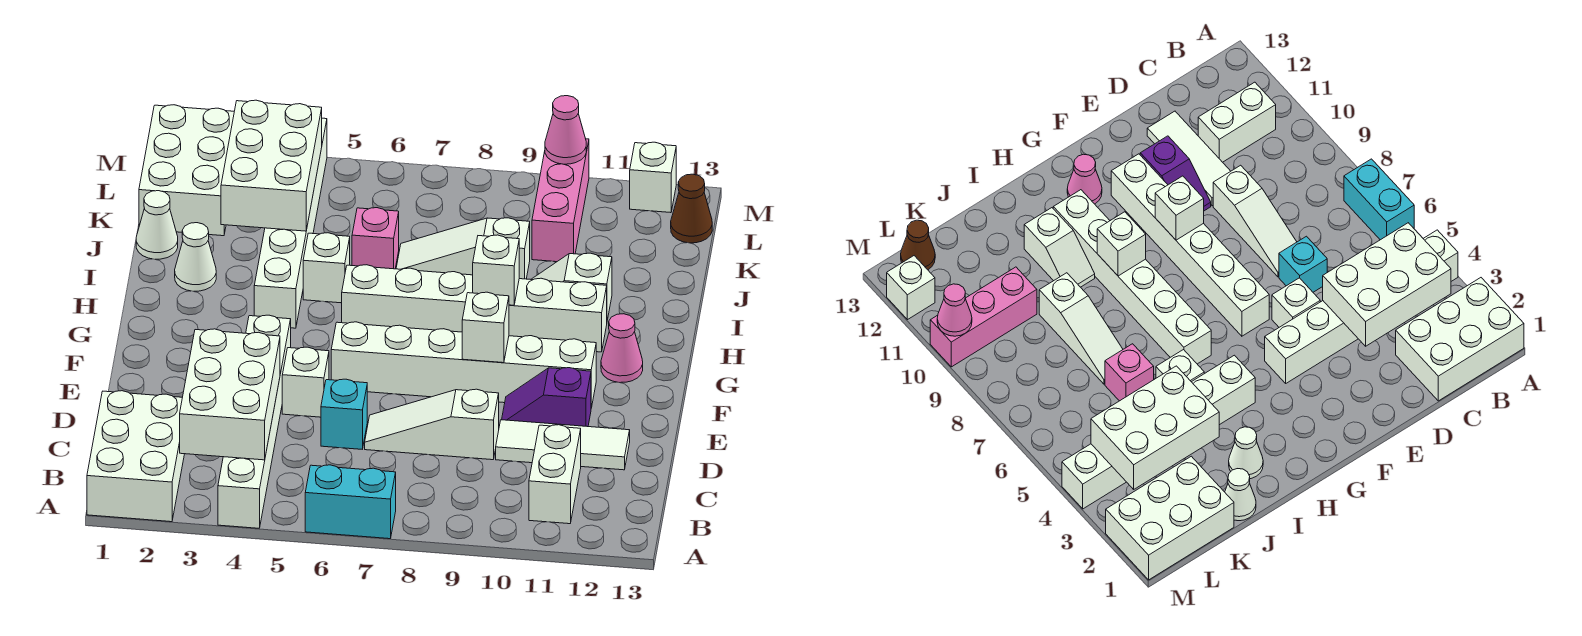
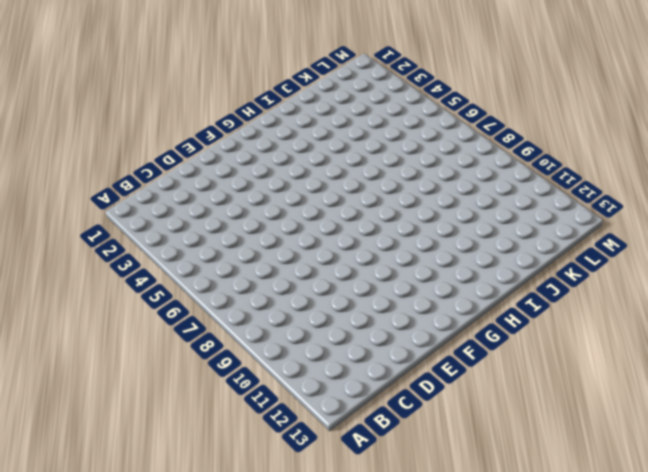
none -> white 2x3 brick [87,391,184,522]
none -> white 1x6 brick [218,315,291,528]
none -> cyan 1x2 brick [305,465,396,539]

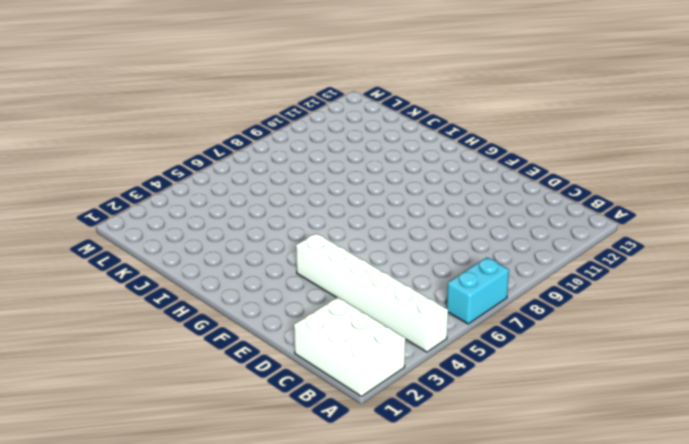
none -> white 1x2 brick [529,425,581,524]
none -> cyan 1x1 brick [321,379,367,449]
none -> white 1x3 slope [365,389,499,460]

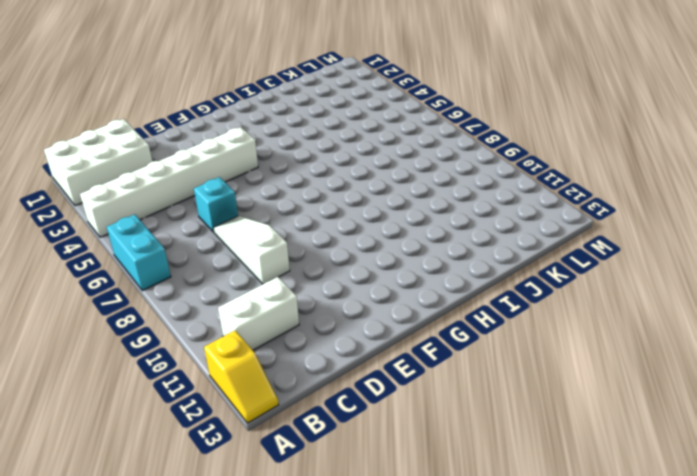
yellow 1x2 slope [204,331,279,423] -> none
none -> white 1x3 tile [496,420,630,470]
none -> white 1x1 brick [282,347,329,417]
none -> purple 1x2 slope [502,368,591,427]

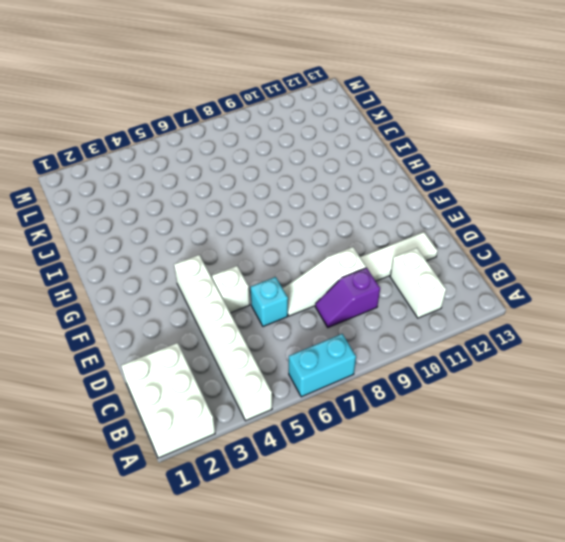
purple 1x2 slope [315,268,380,327] -> purple 1x2 slope moved to [502,368,591,427]
none -> white 1x6 brick [331,322,596,408]
none -> pink 1x1 cone [601,314,643,383]
none -> white 1x6 brick [254,118,327,328]

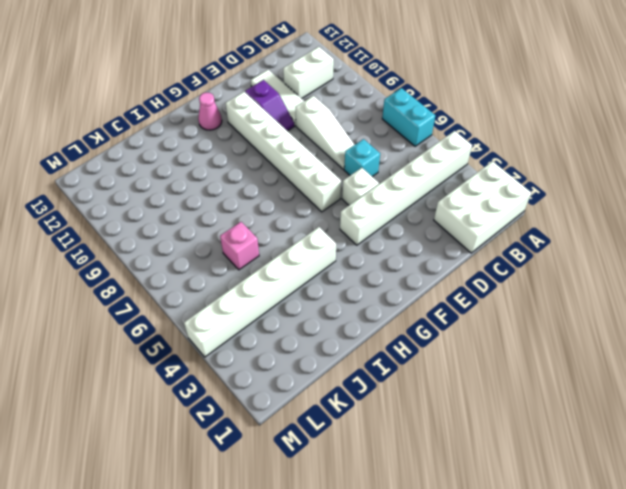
none -> white 1x6 brick [342,265,607,352]
none -> white 1x1 cone [175,223,216,291]
none -> white 1x1 brick [303,233,350,303]

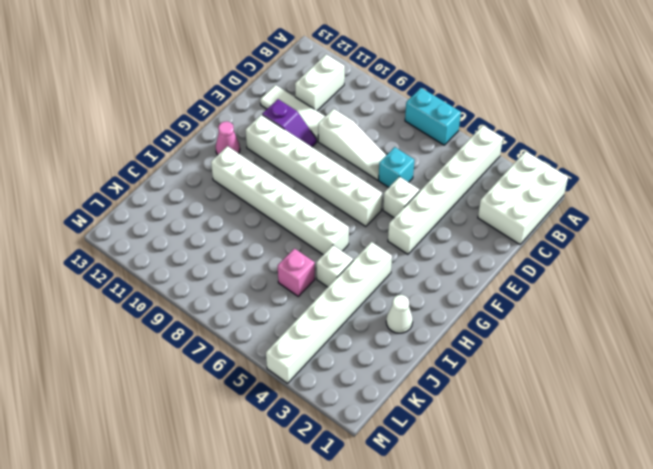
none -> white 1x2 slope [531,253,612,320]
none -> white 1x1 cone [136,191,178,259]
none -> white 1x3 slope [396,218,530,279]

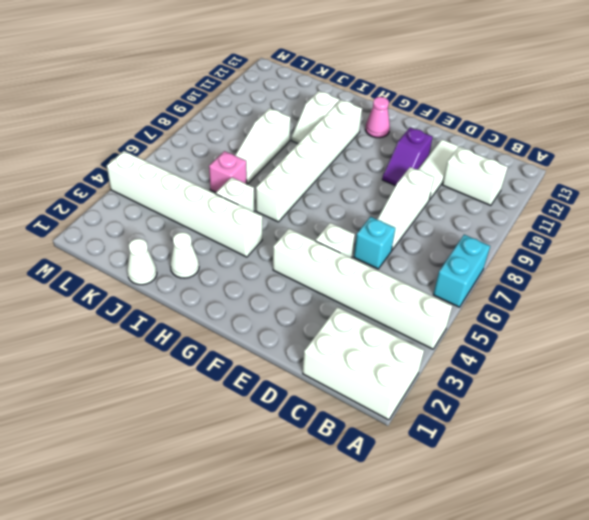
none -> white 1x6 brick [331,322,596,408]
none -> white 2x3 brick [139,105,234,236]
none -> pink 1x3 brick [532,139,589,262]

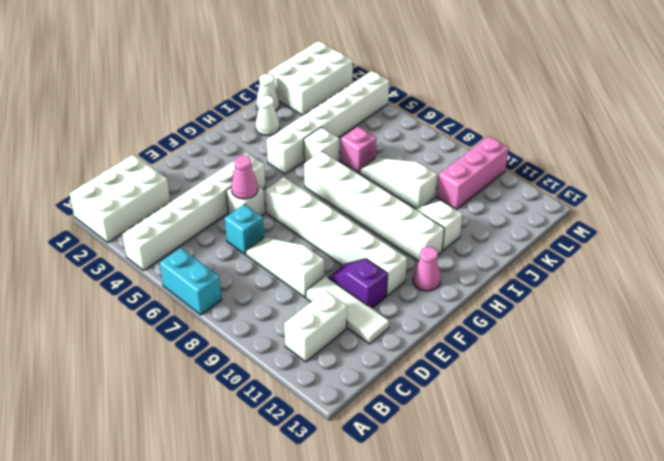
pink 1x1 cone [231,155,258,199] -> pink 1x1 cone moved to [545,96,586,164]
none -> brown 1x1 cone [671,174,712,243]
none -> white 1x1 brick [630,142,676,213]
none -> white 2x3 brick [180,329,280,460]

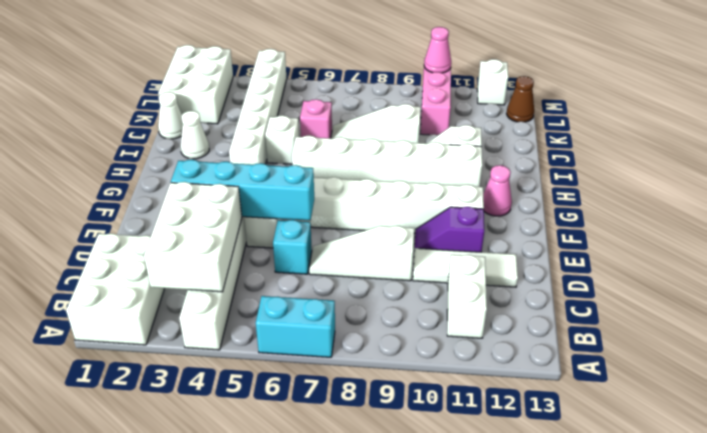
cyan 1x4 brick [171,160,314,221] -> none
none -> white 1x1 brick [462,292,509,363]
none -> white 1x1 brick [473,235,519,305]
none -> white 2x3 brick [221,100,322,231]

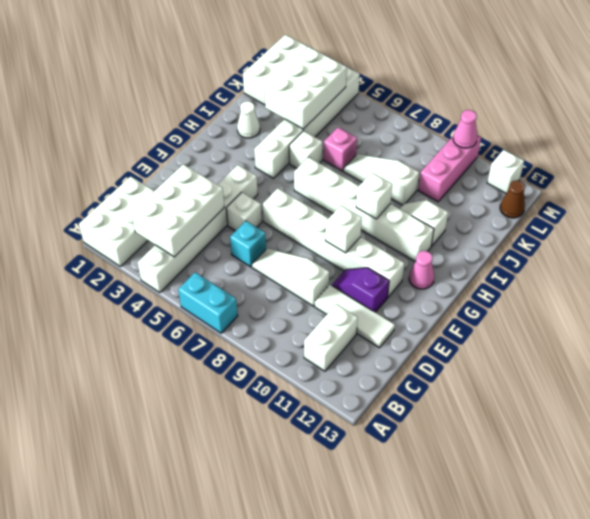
none -> white 1x1 cone [136,191,178,259]

